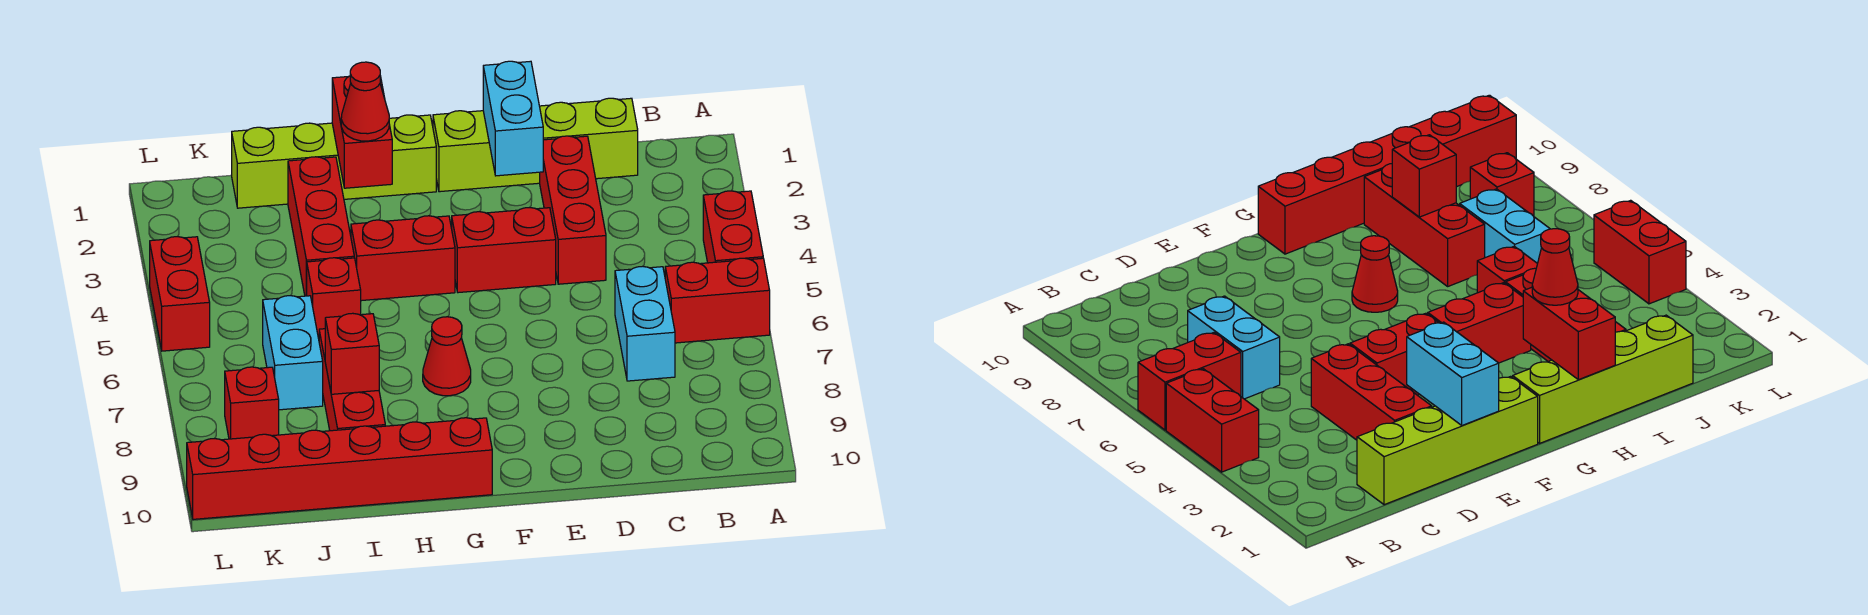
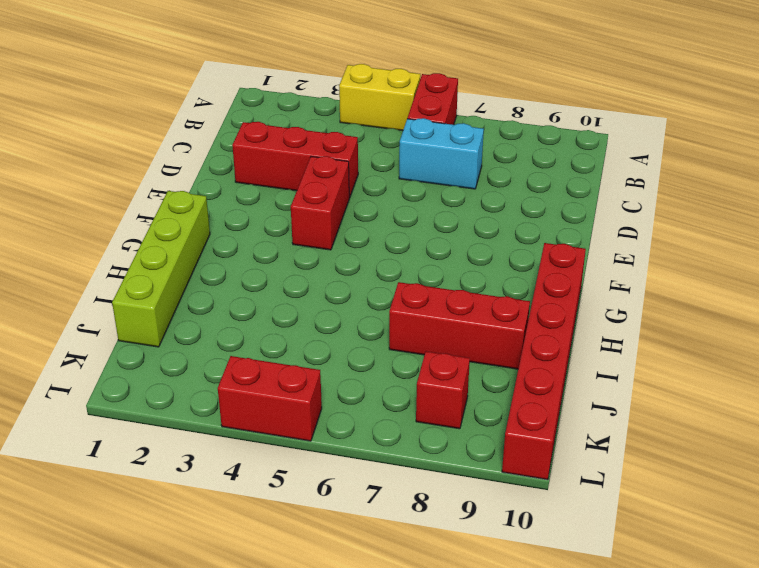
yellow 1x2 brick [339,64,420,131] -> red 1x2 brick [703,191,763,263]
none -> lime 1x4 brick [433,98,638,192]
none -> red 1x2 brick [351,216,455,301]
none -> red 1x1 cone [423,317,471,396]

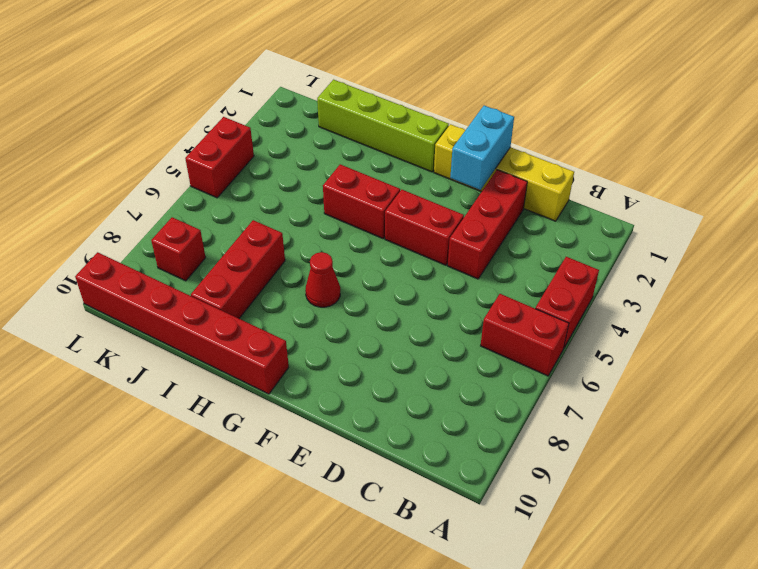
yellow 1x4 brick [434,124,574,221] -> lime 1x4 brick [433,98,638,192]
none -> cyan 1x2 brick [615,266,675,381]
none -> red 1x3 brick [288,157,354,296]
none -> red 1x1 brick [307,258,361,338]

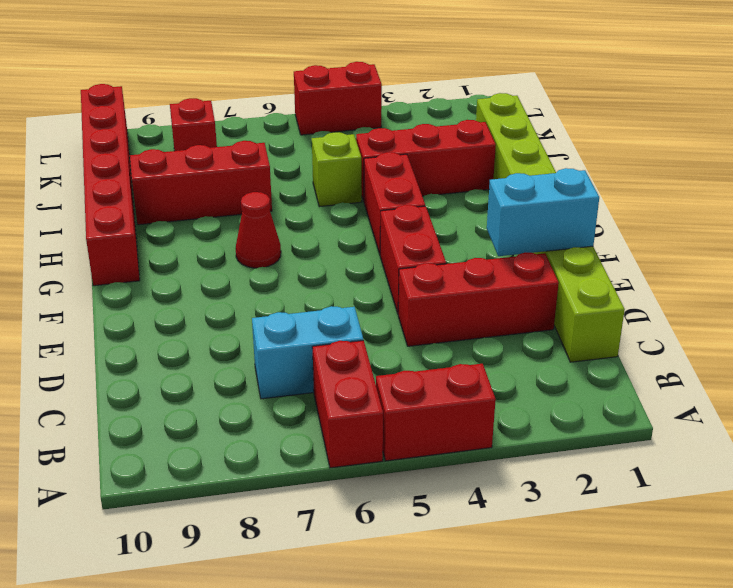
lime 1x1 brick [312,132,362,207] -> red 1x1 brick [307,258,361,338]
none -> cyan 1x2 brick [263,296,323,410]
none -> red 1x2 brick [332,76,392,188]
none -> red 1x1 brick [325,313,379,394]

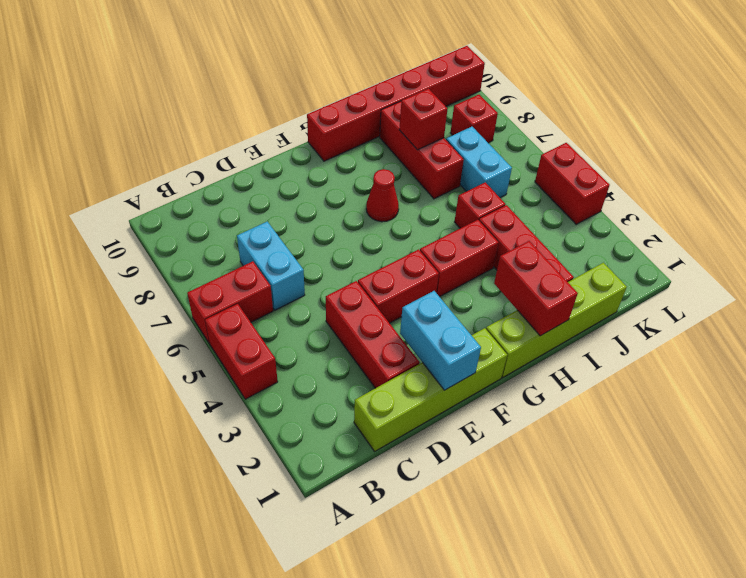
none -> red 1x1 cone [341,62,389,141]

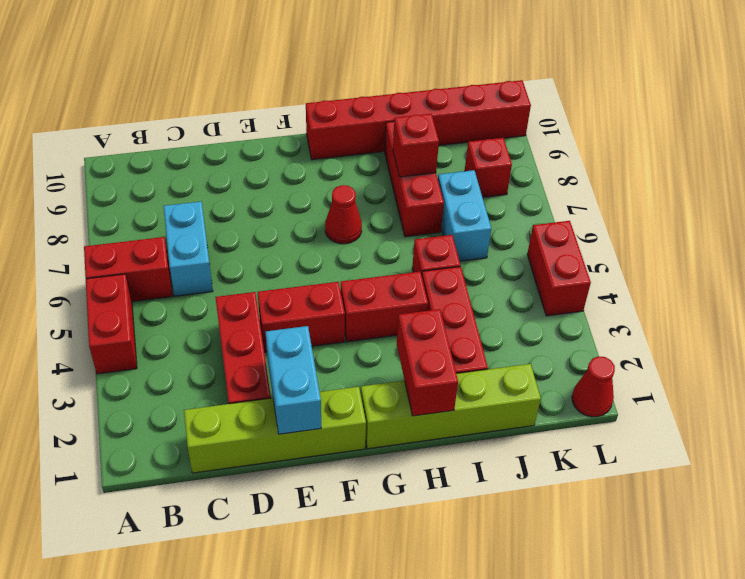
red 1x1 cone [572,356,615,417] -> red 1x1 cone moved to [341,62,389,141]

